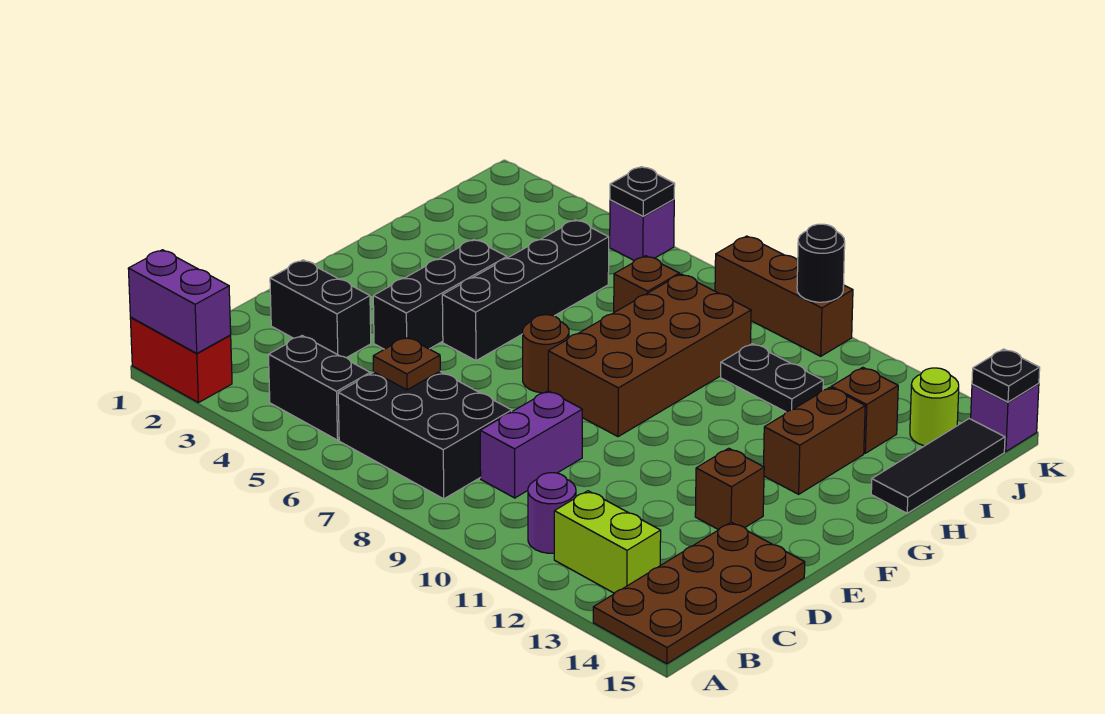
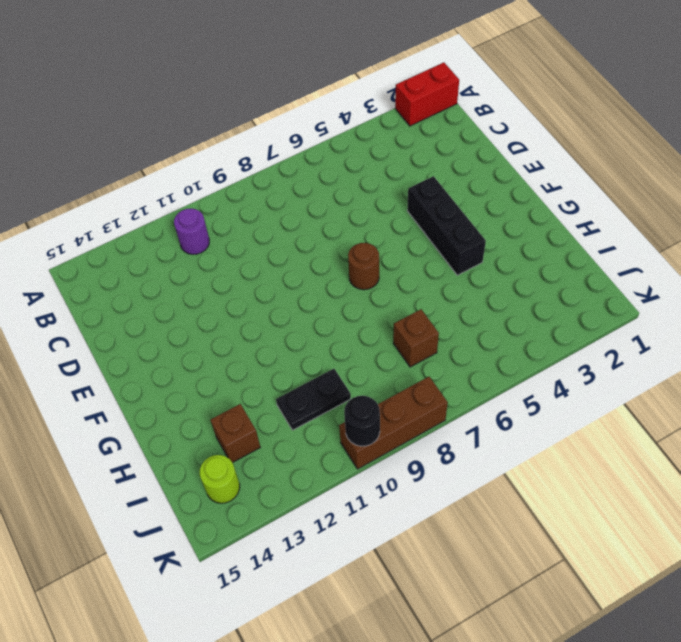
none -> brown 2x4 plate [593,522,805,664]
none -> black 1x2 brick [269,336,370,440]
none -> black 2x3 brick [338,371,512,499]

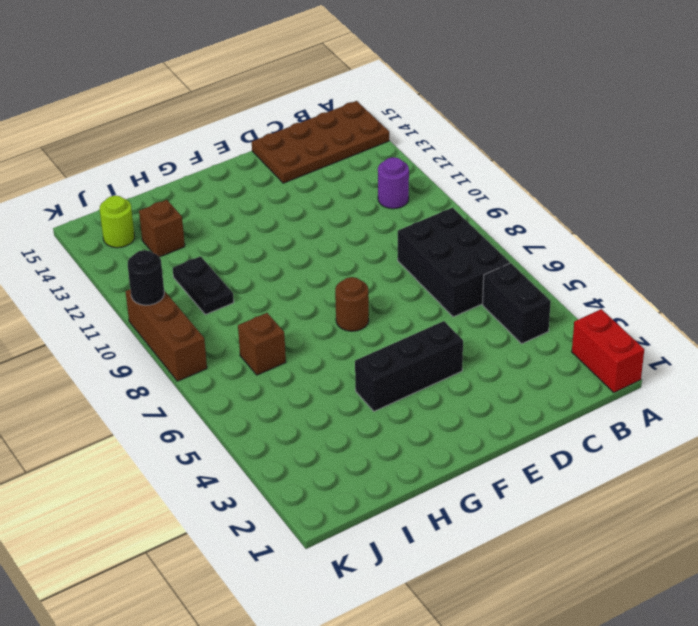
none -> lime 1x2 brick [554,491,661,593]
none -> purple 1x2 brick [480,391,582,498]
none -> black 1x2 brick [270,260,371,358]

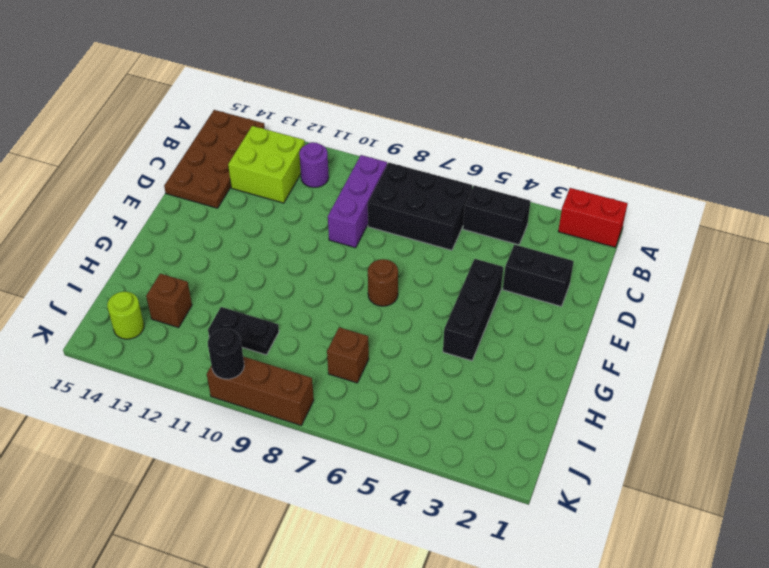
purple 1x3 brick [328,155,387,248] -> purple 1x2 brick [480,391,582,498]
lime 2x2 brick [228,126,305,203] -> lime 1x2 brick [554,491,661,593]
none -> brown 1x1 brick [695,448,764,530]
none -> black 1x4 brick [442,220,609,361]
none -> brown 2x4 brick [548,274,751,437]

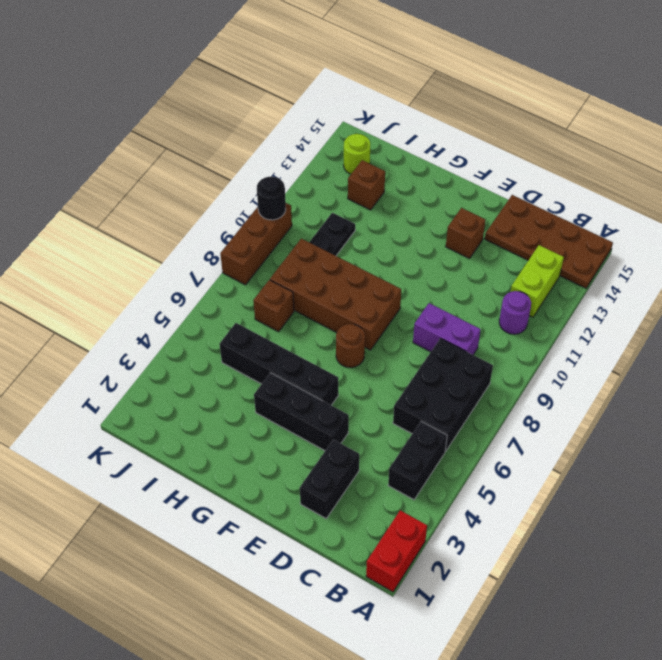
none -> brown 1x2 brick [764,387,865,494]
none -> black 1x3 tile [871,419,1005,513]
none -> purple 1x1 brick [610,199,674,260]

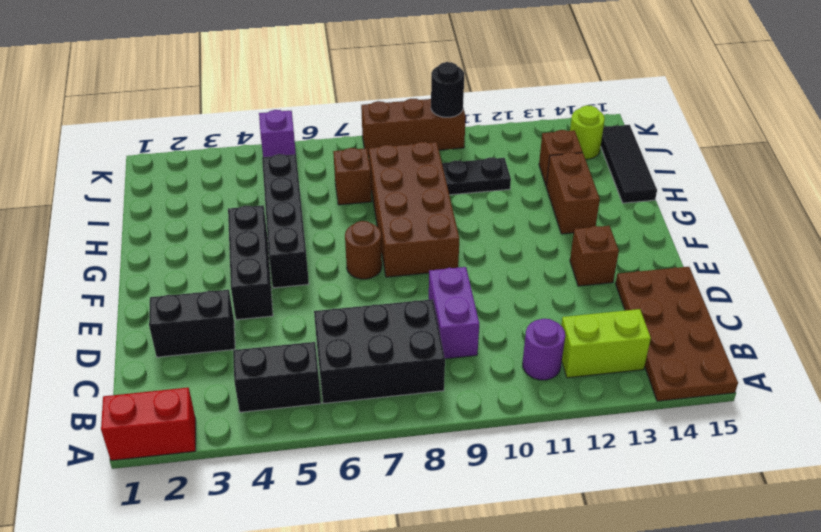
none -> purple 1x1 brick [971,384,1039,452]
none -> purple 1x2 brick [128,250,231,353]
none -> brown 1x1 plate [373,337,440,390]

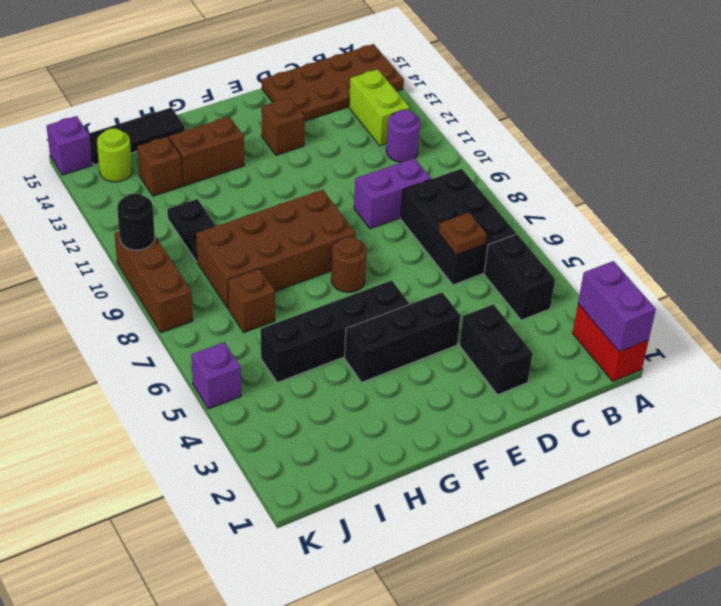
none -> black 1x1 plate [610,167,675,216]
none -> black 1x1 plate [972,349,1040,402]

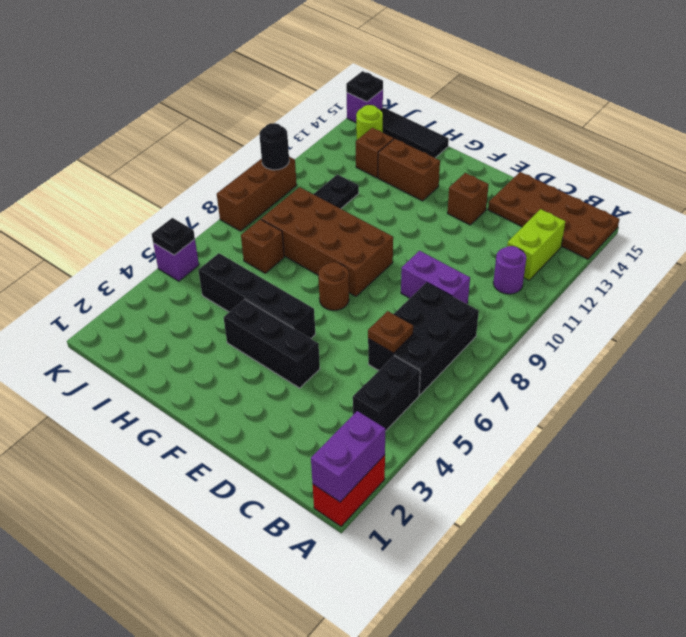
none -> black 1x2 brick [270,260,371,358]

